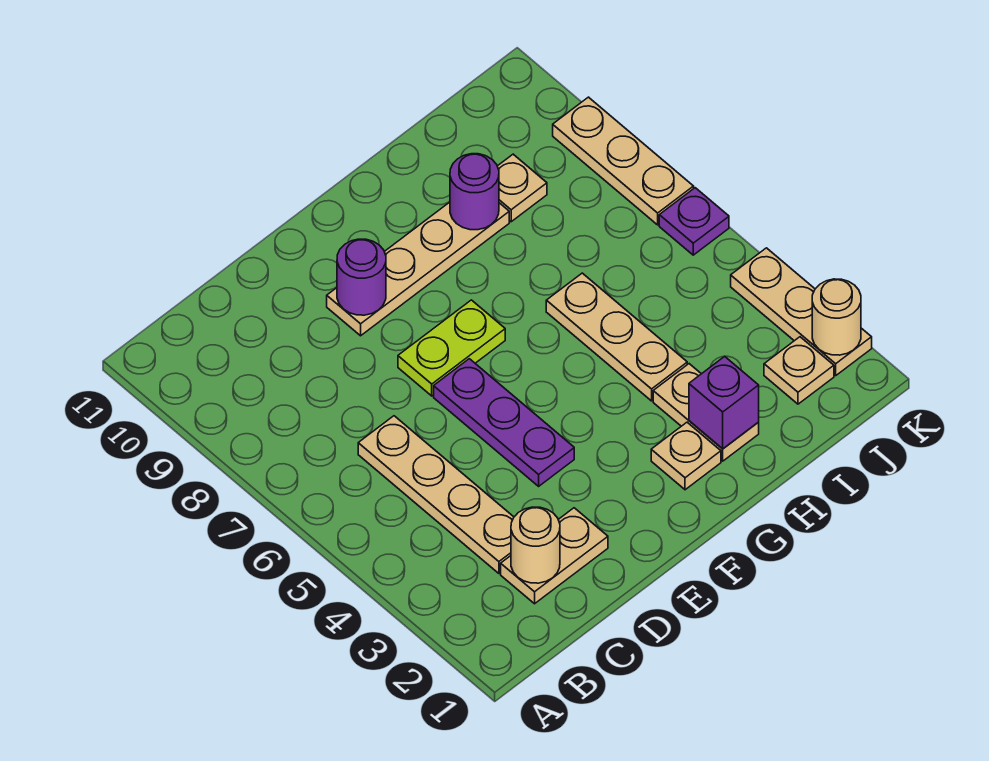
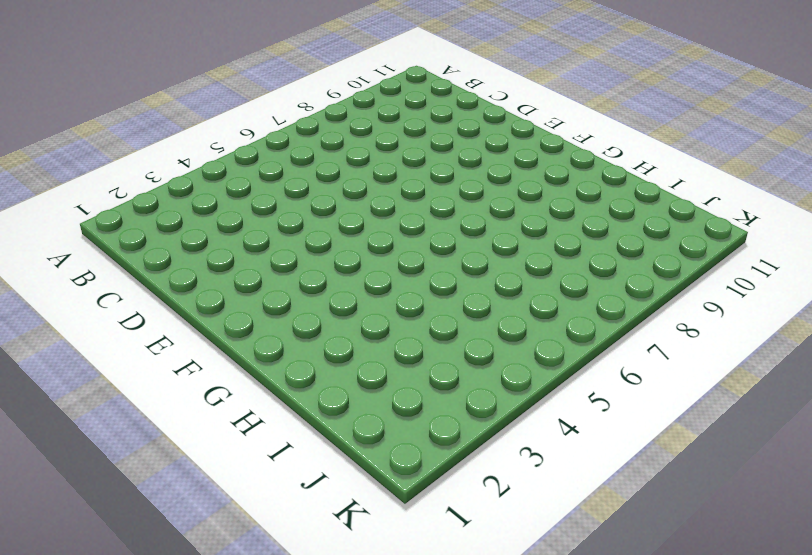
none -> tan 1x2 plate [501,508,608,604]
none -> tan 1x4 plate [358,416,514,573]
none -> purple 1x3 plate [434,359,574,486]

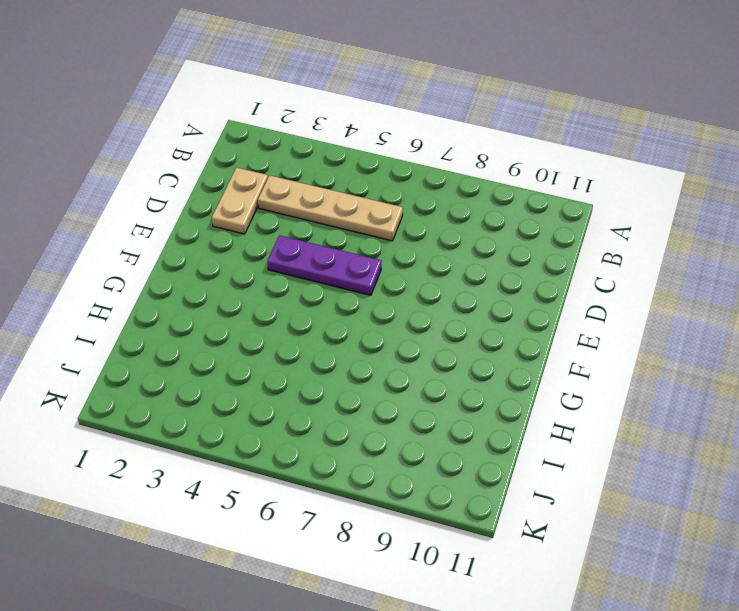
none -> lime 1x2 plate [398,300,505,396]
none -> tan 1x4 plate [327,202,509,336]
none -> tan 1x1 plate [651,422,721,490]

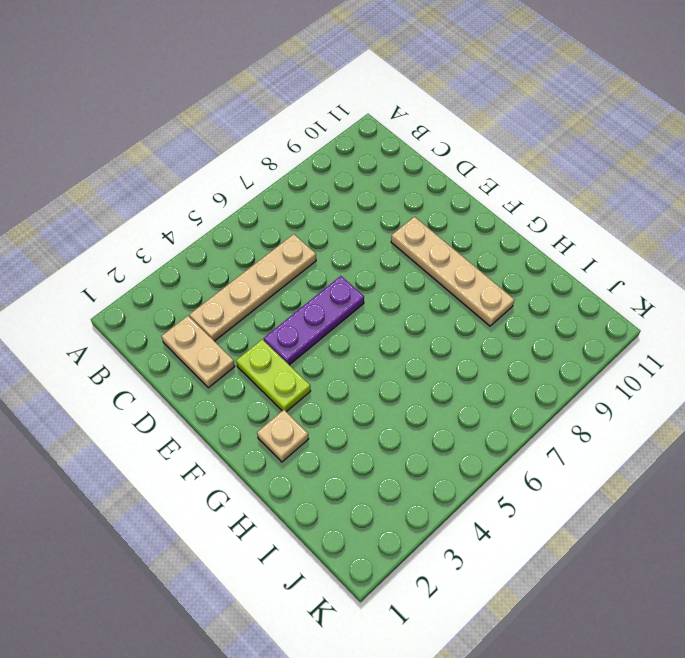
lime 1x2 plate [236,339,311,412] -> lime 1x2 plate moved to [398,300,505,396]
none -> tan 1x2 plate [653,364,759,461]
none -> tan 1x3 plate [546,273,687,401]
none -> tan 1x1 plate [497,154,547,222]

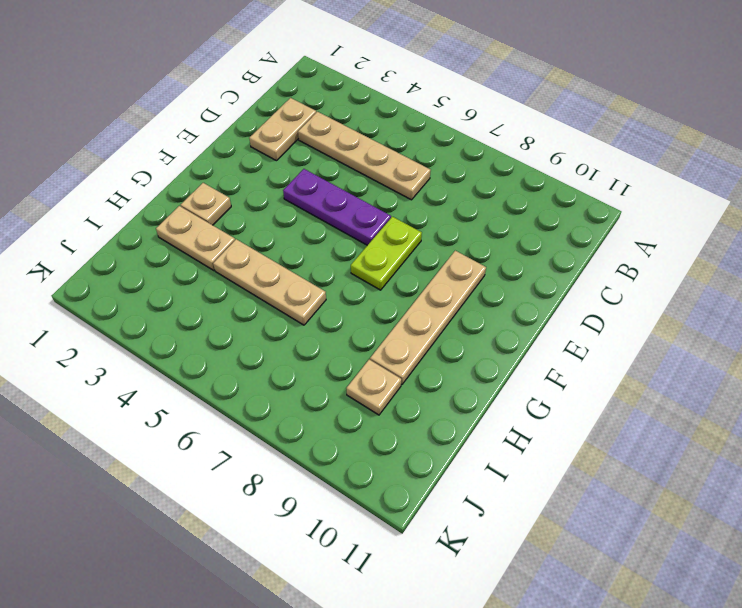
none -> tan 1x1 plate [764,337,834,404]
none -> tan 1x3 plate [731,248,872,375]
none -> purple 1x1 plate [659,188,729,255]

